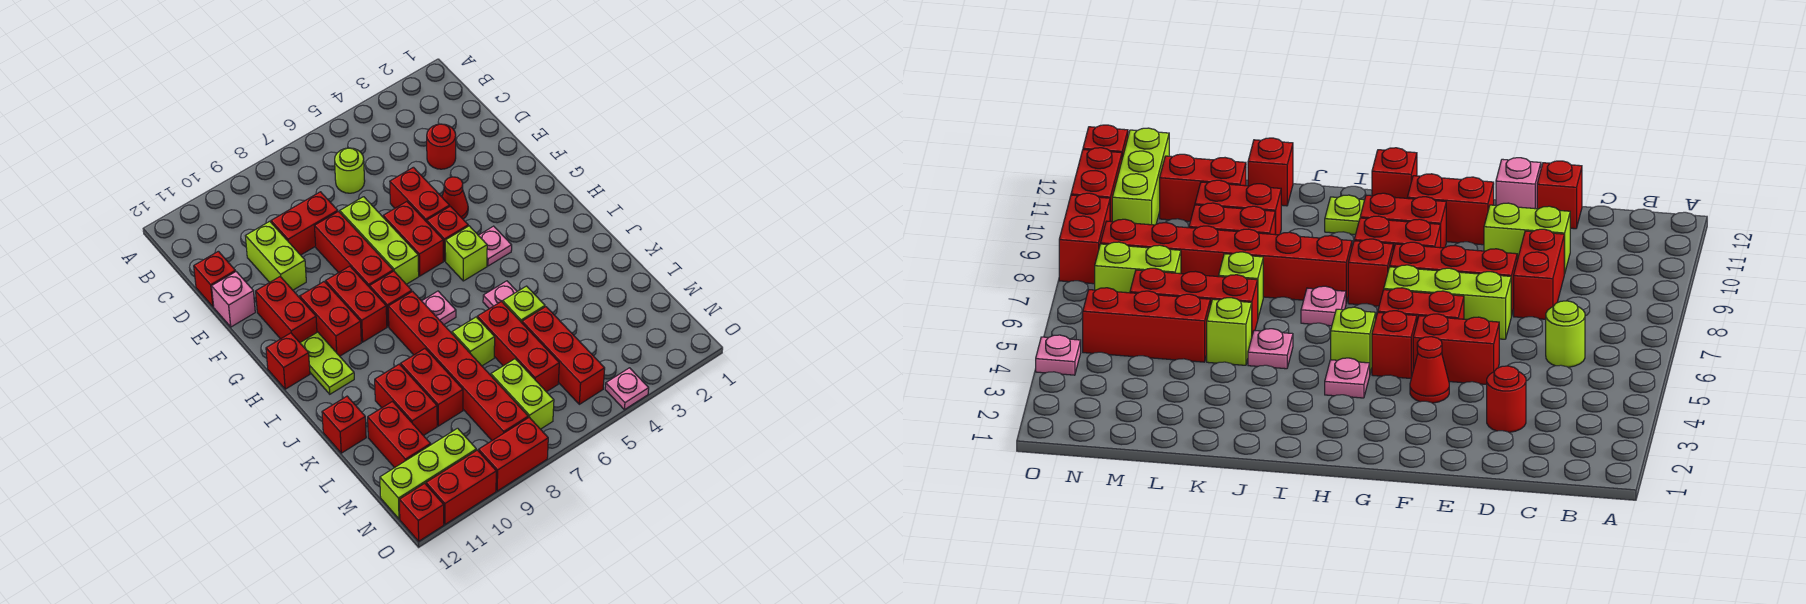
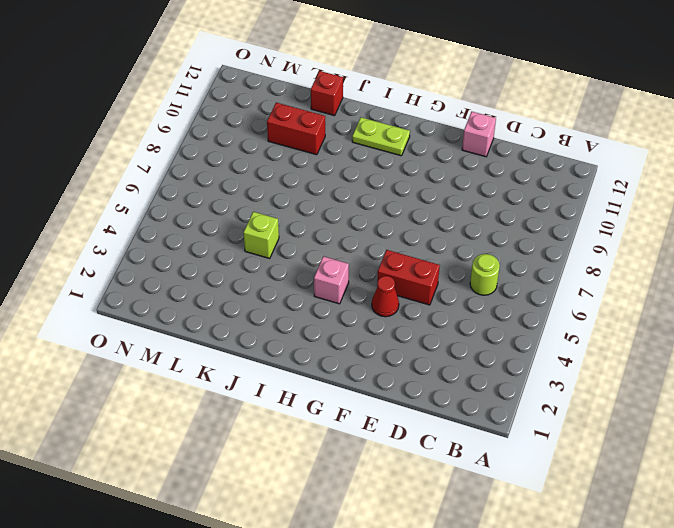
pink 1x1 brick [314,256,349,304] -> pink 1x1 plate [478,226,512,266]
none -> red 1x1 round brick [427,124,456,169]
none -> red 1x2 brick [271,192,338,255]
none -> lime 1x2 brick [246,221,306,290]
none -> red 1x1 brick [194,251,236,307]

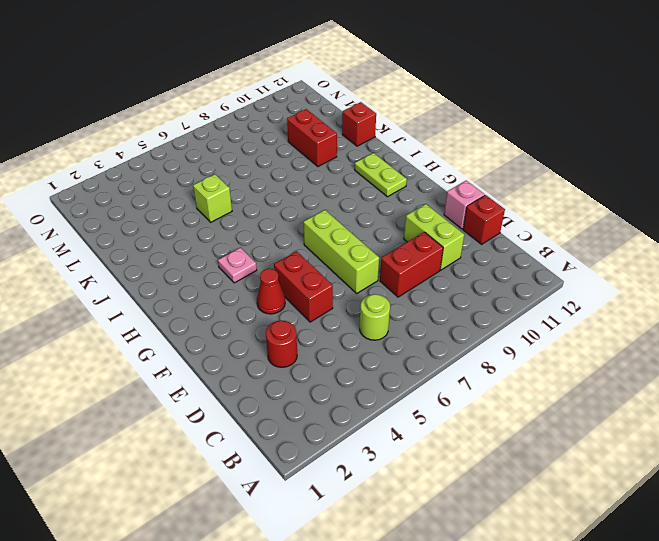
none -> red 1x3 brick [315,211,393,287]
none -> red 1x2 brick [383,202,443,276]
none -> red 1x2 brick [256,277,317,342]
none -> red 1x1 brick [427,206,468,261]

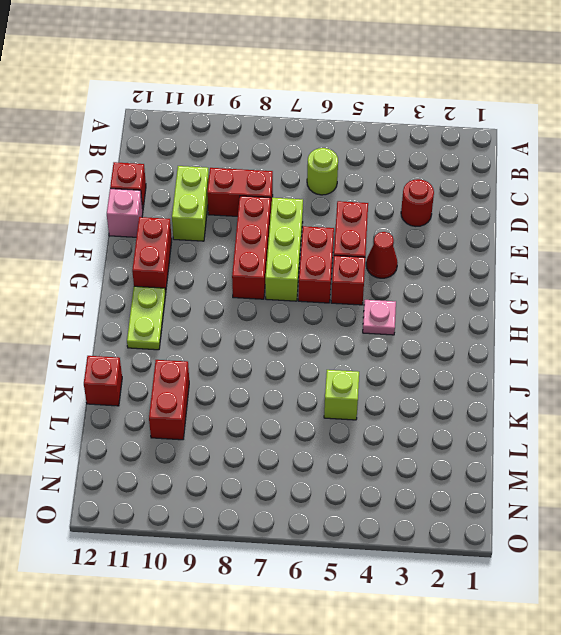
none -> red 1x2 brick [326,266,387,342]
none -> red 1x2 brick [300,282,361,356]
none -> lime 1x1 brick [445,226,487,281]
none -> red 1x1 brick [370,271,412,327]

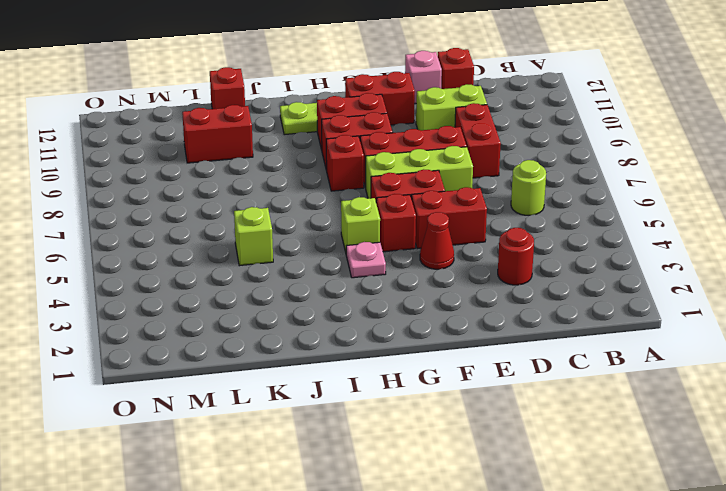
none -> red 1x1 brick [266,333,310,389]
none -> pink 1x1 plate [422,291,456,325]
none -> red 1x6 brick [388,291,528,440]
none -> pink 1x1 plate [483,281,517,309]

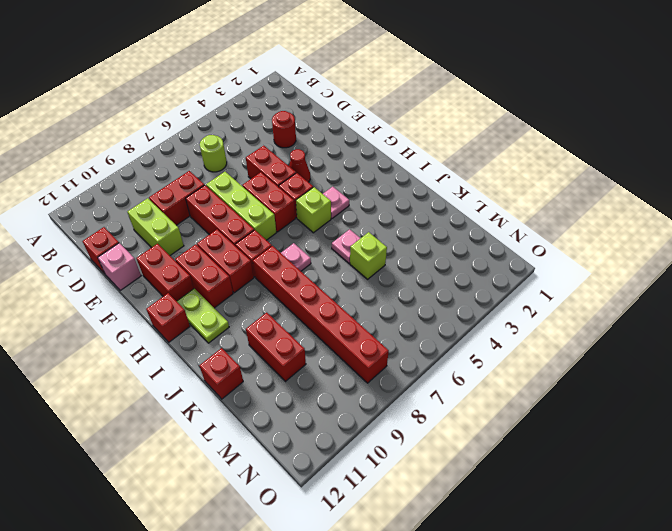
none -> red 1x3 brick [477,302,559,392]
none -> lime 1x1 brick [452,317,495,366]
none -> red 1x2 brick [401,349,463,426]
none -> red 1x3 brick [522,307,605,404]

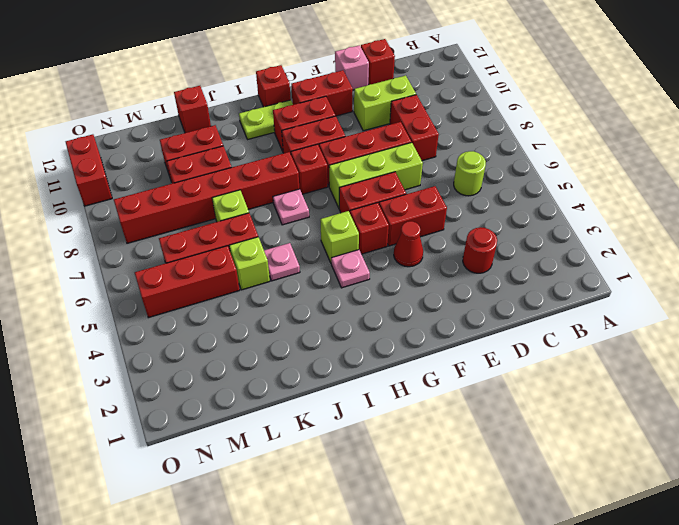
none -> red 1x2 brick [368,402,431,468]
none -> lime 1x2 brick [491,359,554,429]
none -> lime 1x3 brick [380,428,476,519]
none -> pink 1x1 plate [605,368,649,410]

